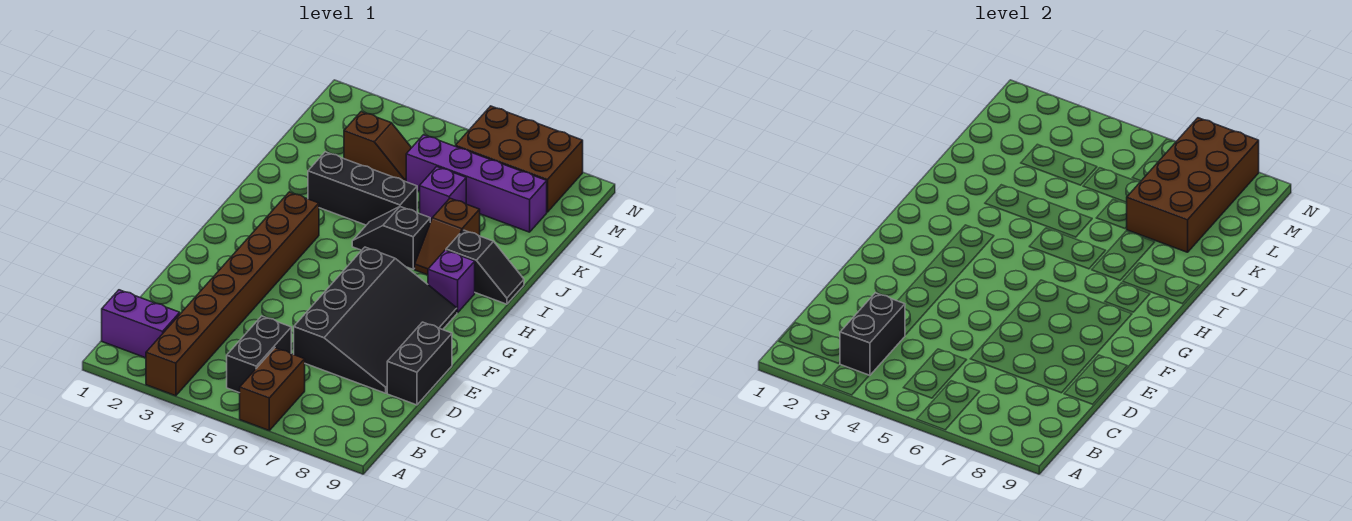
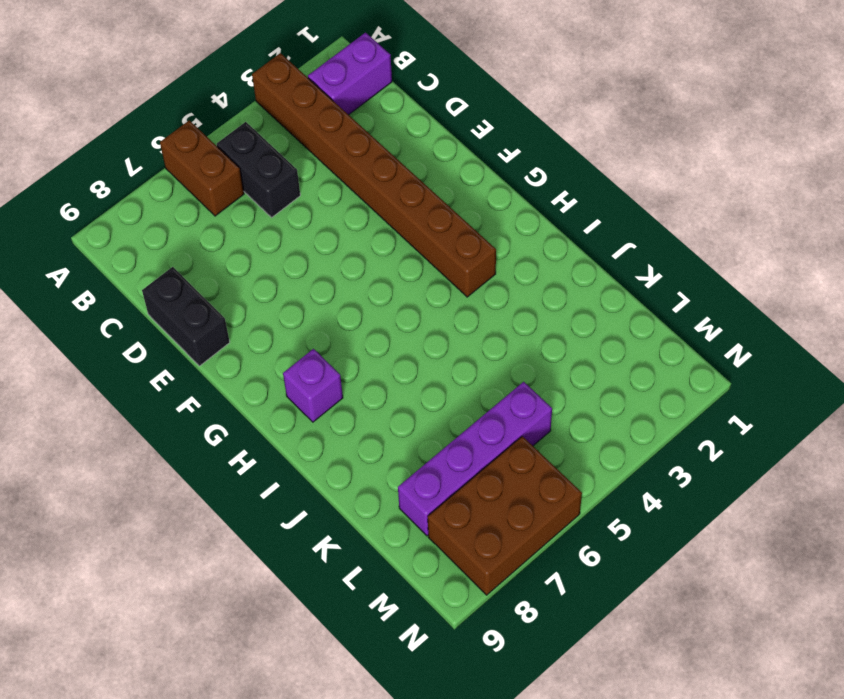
none -> black 3x4 slope [294,247,457,393]
none -> black 1x2 slope [352,207,430,269]
none -> brown 1x2 slope [415,198,480,275]

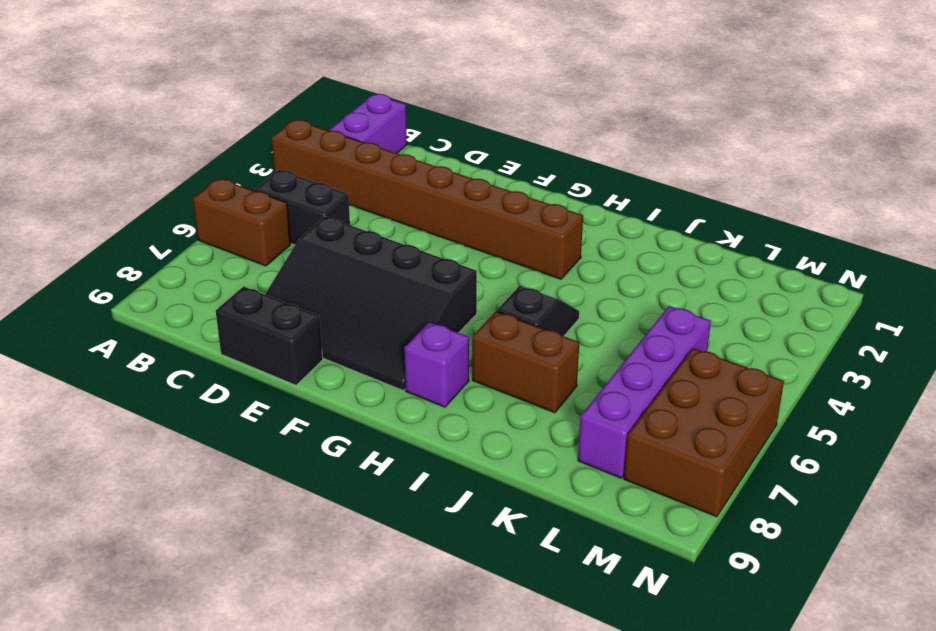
brown 1x2 brick [472,311,579,413] -> brown 1x2 slope [415,198,480,275]
none -> black 1x2 slope [446,230,524,304]
none -> black 1x3 brick [308,152,417,225]
none -> purple 1x1 brick [420,167,466,222]

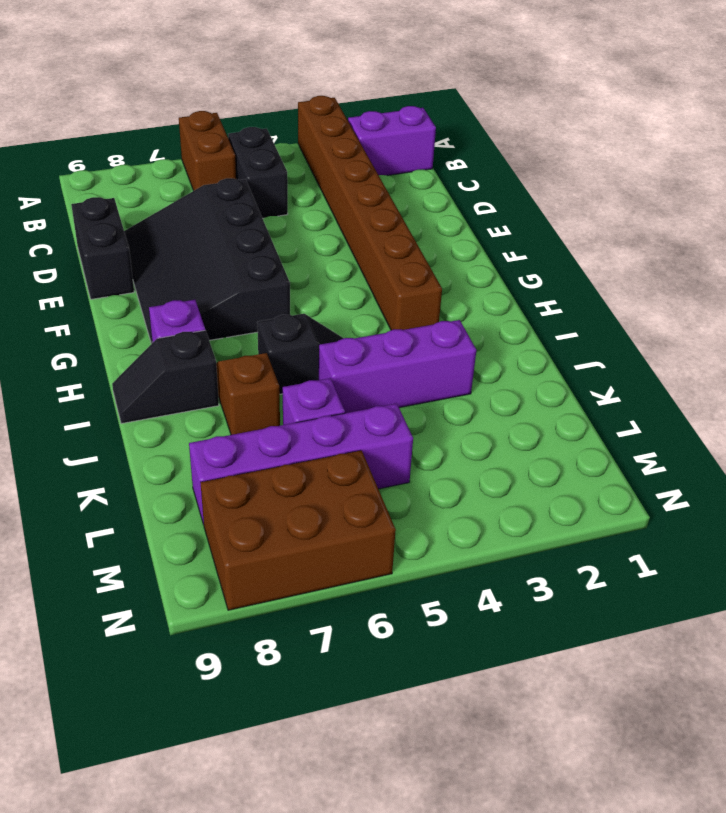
purple 1x3 brick [319,320,476,413] -> black 1x3 brick [308,152,417,225]
none -> brown 1x2 slope [344,112,411,182]
none -> black 1x2 brick [840,293,905,376]
none -> brown 2x4 brick [1126,118,1259,252]

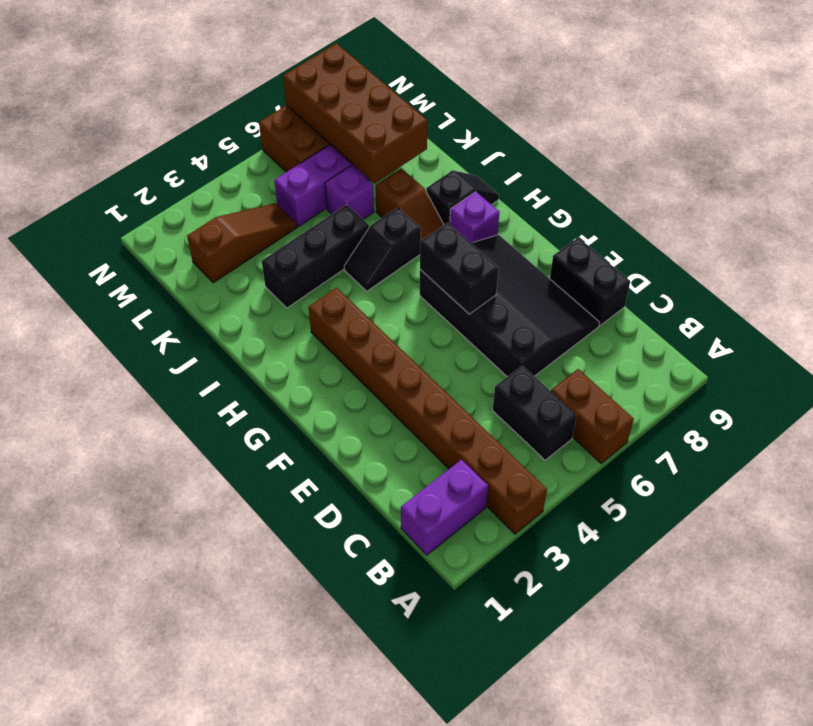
black 1x2 brick [420,223,499,314] -> black 1x2 brick moved to [840,293,905,376]
brown 1x3 slope [187,203,297,283] -> brown 1x2 slope [344,112,411,182]

